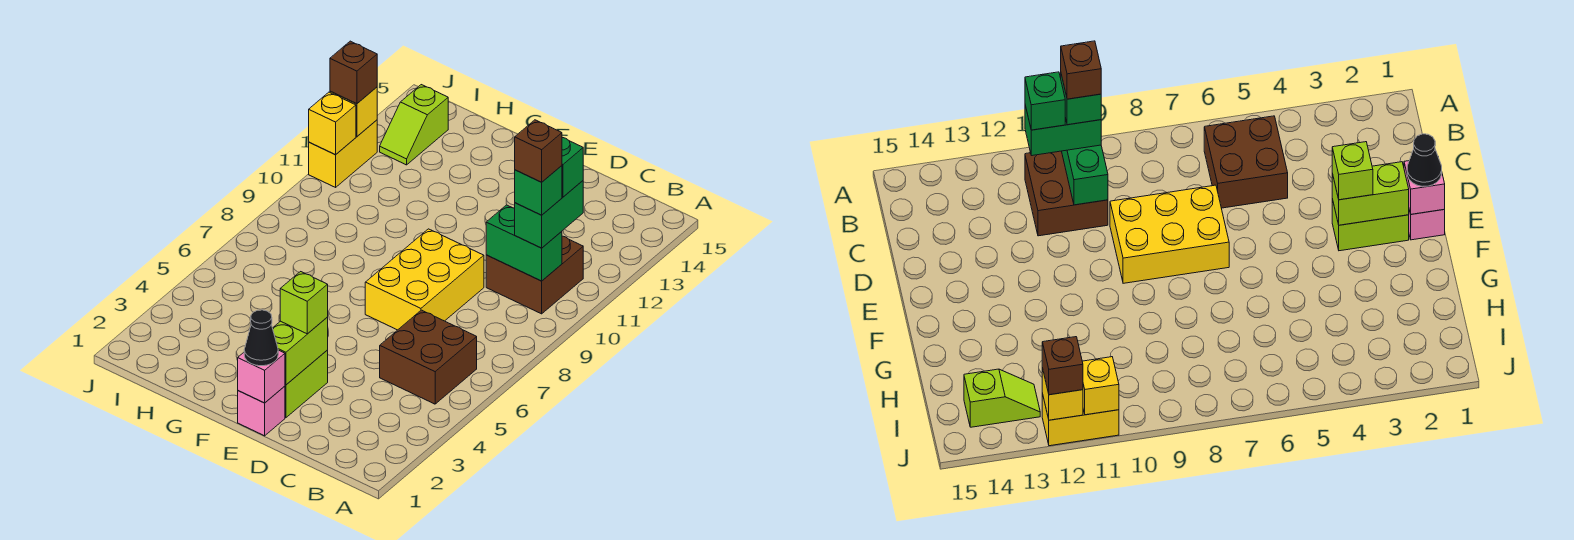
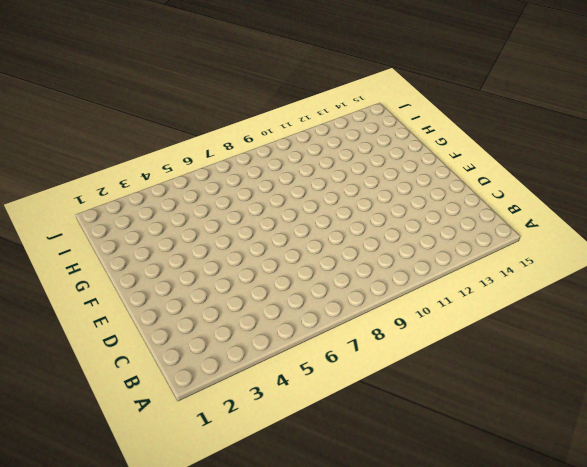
none -> brown 2x2 brick [380,310,477,404]
none -> brown 2x2 brick [486,236,583,314]
none -> yellow 2x3 brick [365,229,484,330]

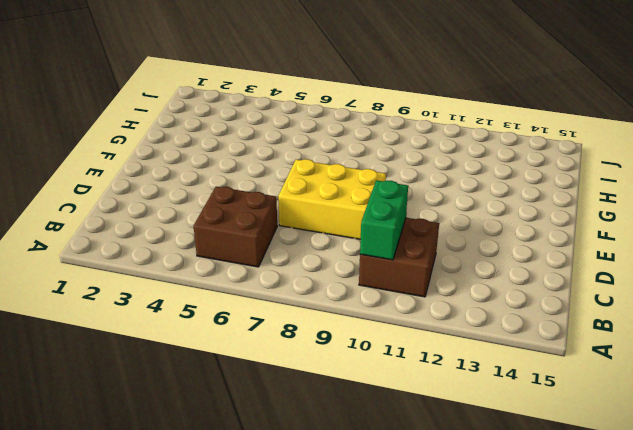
none -> pink 1x1 brick [238,386,285,436]
none -> lime 1x2 brick [285,350,328,418]
none -> lime 1x2 slope [380,85,448,165]

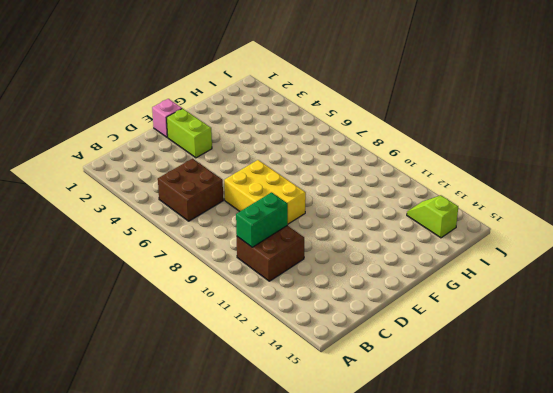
none -> yellow 1x2 brick [309,120,377,187]
none -> pink 1x1 brick [238,350,285,403]
none -> lime 1x2 brick [273,317,328,385]

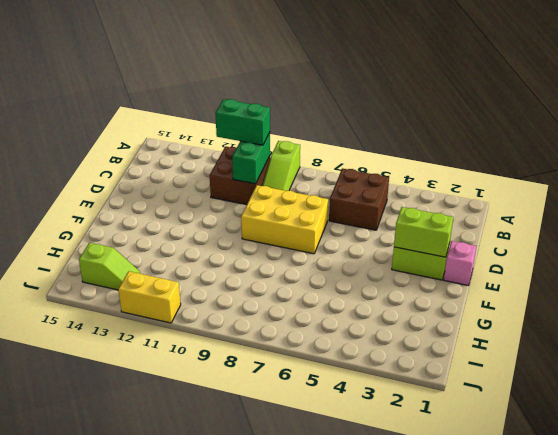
lime 1x3 slope [262,141,300,191] -> none
none -> pink 1x1 brick [238,350,285,403]
none -> yellow 1x1 brick [309,92,356,155]
none -> yellow 1x1 brick [330,87,377,137]

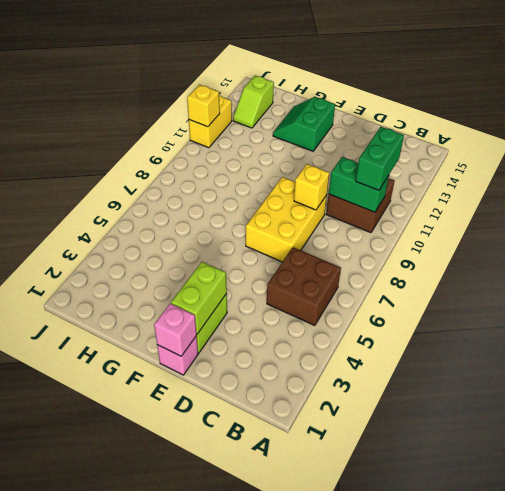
yellow 1x1 brick [294,164,329,210] -> yellow 1x1 brick moved to [330,87,377,137]
green 2x2 slope [273,97,335,151] -> none
none -> black 1x1 cone [244,310,278,366]
none -> lime 1x1 brick [280,272,328,334]
none -> brown 1x1 brick [330,41,377,104]

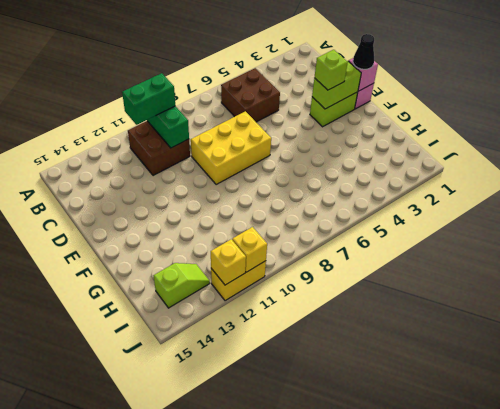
none -> brown 1x1 brick [330,41,377,104]
none -> green 1x1 brick [515,166,562,215]
none -> green 1x1 brick [562,137,583,197]

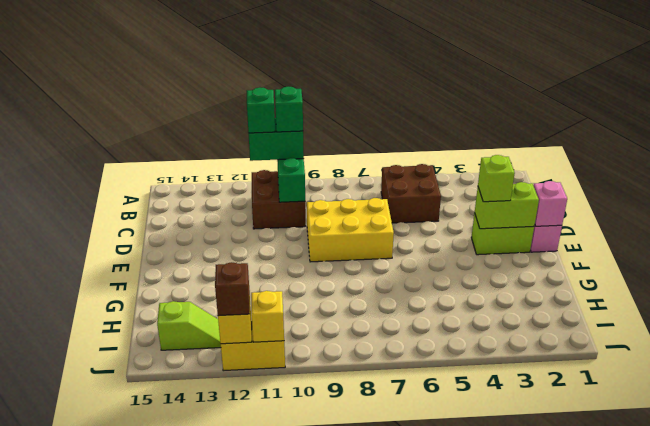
none -> black 1x1 cone [244,310,278,366]
none -> brown 1x1 brick [515,120,562,182]

